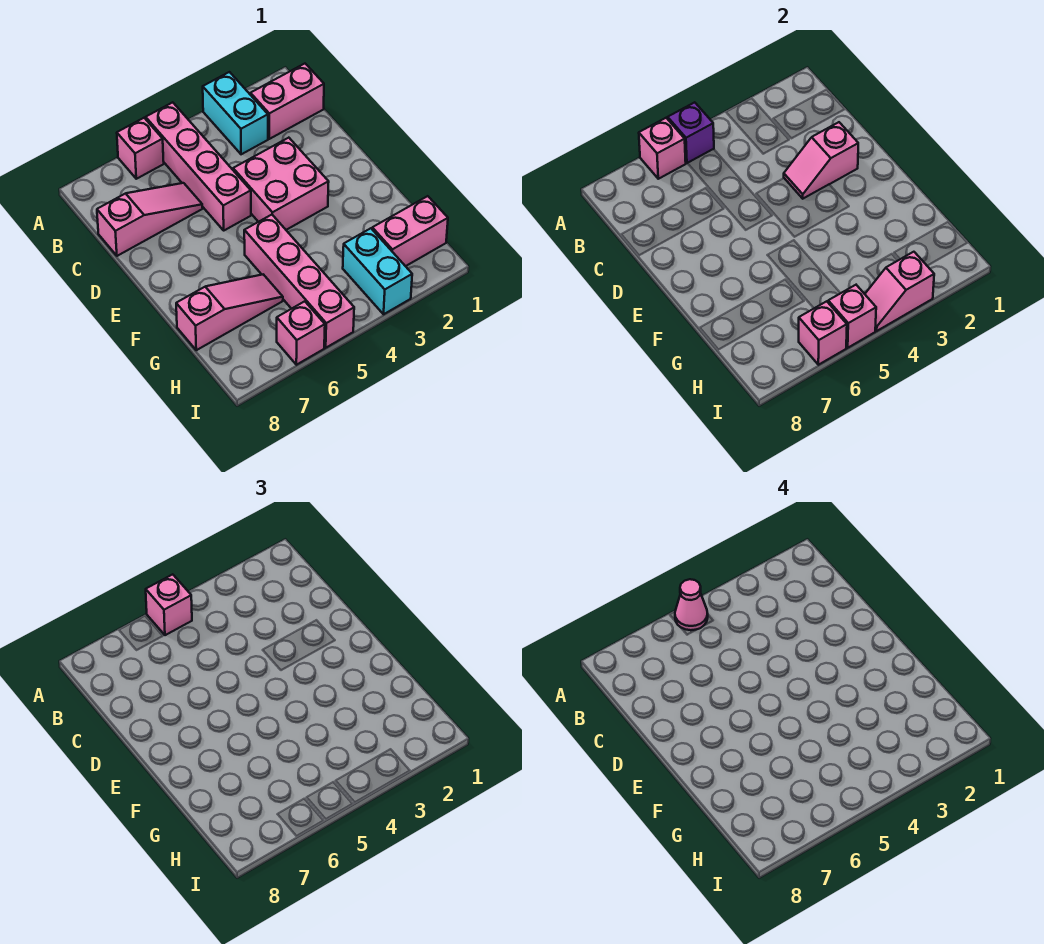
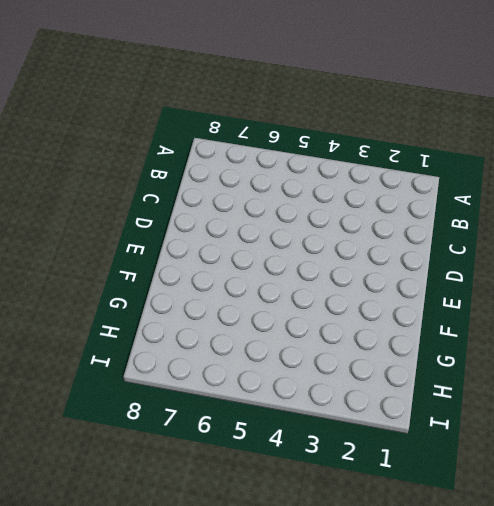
none -> cyan 1x2 brick [203,72,268,154]
none -> pink 1x4 brick [146,102,251,230]
none -> pink 1x1 brick [117,118,164,179]

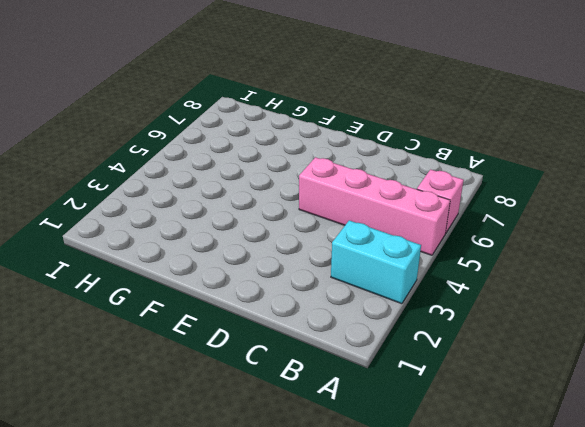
none -> pink 1x2 brick [250,64,324,139]
none -> pink 1x3 slope [97,183,203,256]
none -> pink 2x2 brick [233,138,329,230]

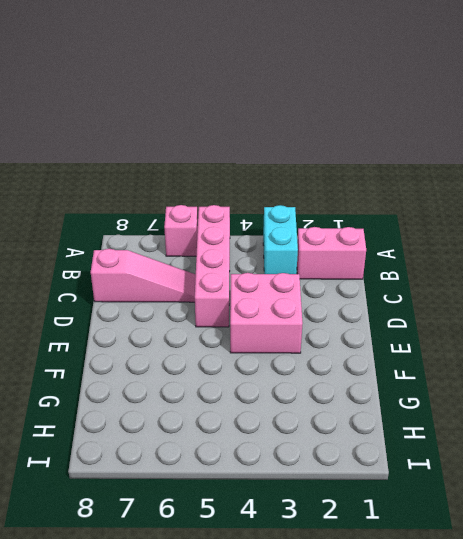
none -> pink 1x4 brick [244,215,354,348]
none -> pink 1x3 slope [176,274,283,350]
none -> pink 1x2 brick [372,196,448,266]

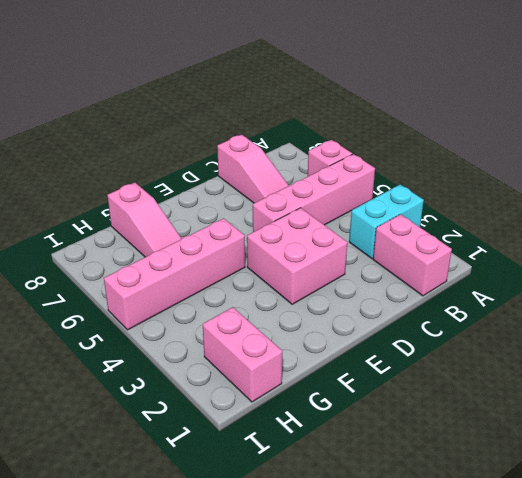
none -> cyan 1x2 brick [343,228,412,314]
none -> pink 1x1 brick [277,301,325,365]
none -> purple 1x1 brick [668,102,714,163]

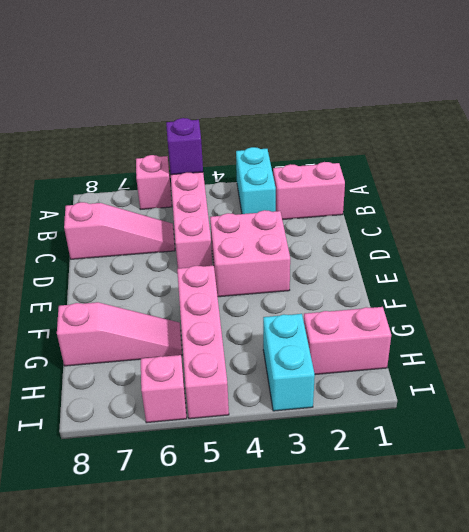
none -> pink 1x1 brick [639,118,686,179]
none -> pink 1x2 slope [784,122,858,199]
none -> pink 1x2 slope [865,252,934,331]

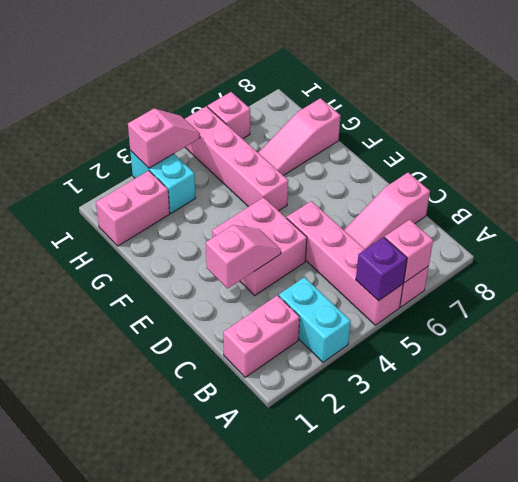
none -> pink 1x1 brick [828,285,876,348]
none -> pink 1x1 brick [799,301,847,365]
none -> pink 1x1 brick [146,574,192,635]

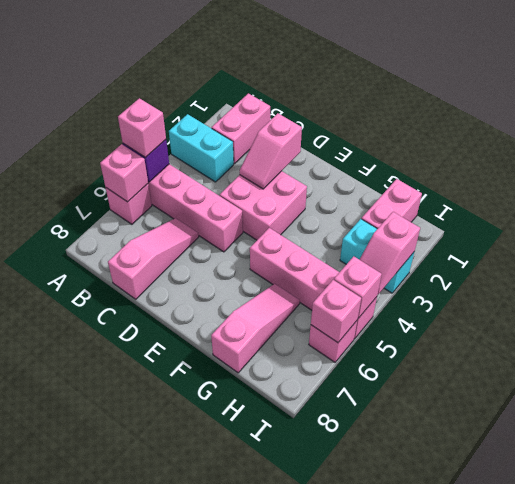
none -> pink 1x1 cone [675,579,708,630]

